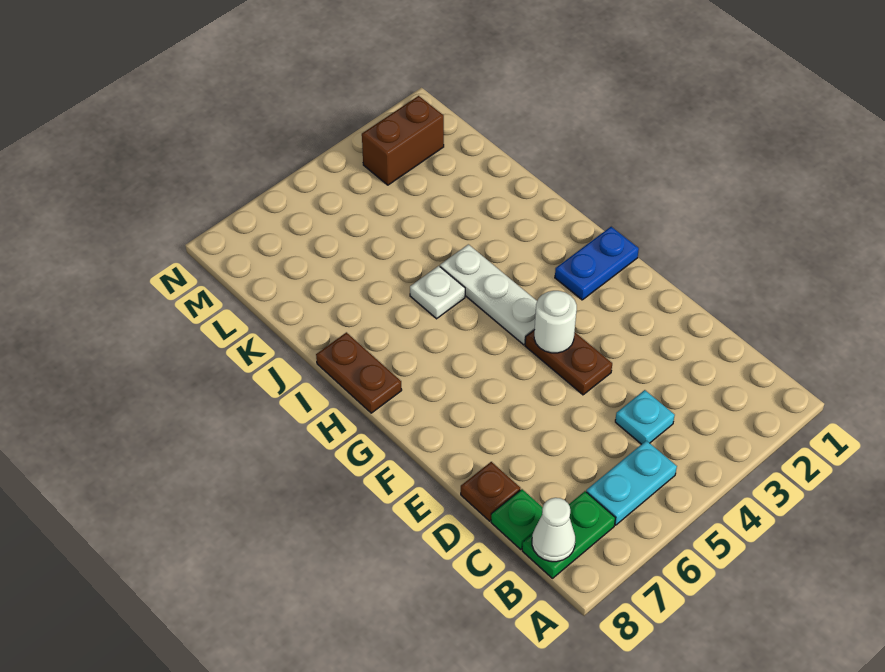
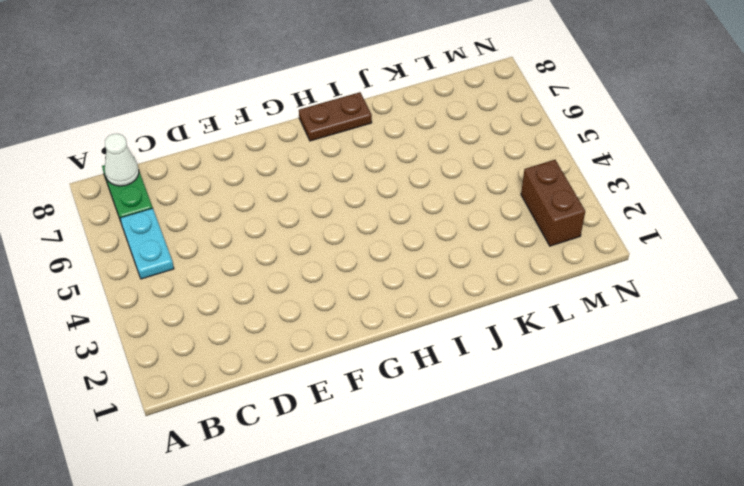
none -> cyan 1x1 plate [615,390,675,444]
none -> green 1x1 plate [491,489,543,549]
none -> brown 1x1 plate [461,462,520,521]

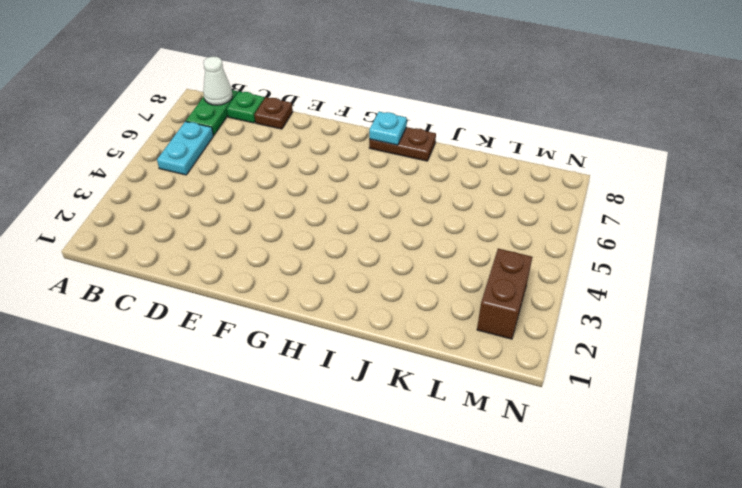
cyan 1x1 plate [369,112,407,145] -> cyan 1x1 plate moved to [615,390,675,444]
none -> brown 1x2 plate [525,331,612,395]
none -> blue 1x2 plate [555,227,639,300]
none -> white 1x3 plate [440,244,537,345]

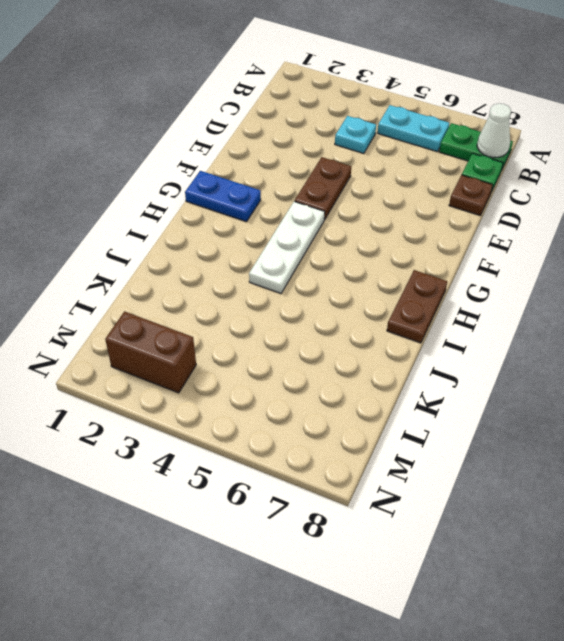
none -> white 1x1 plate [410,266,465,319]
none -> white 1x1 round brick [534,291,577,353]

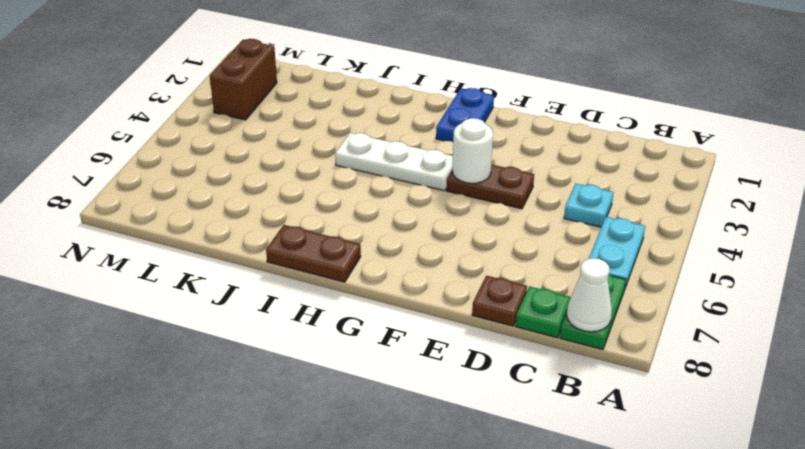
none -> white 1x1 plate [410,266,465,319]

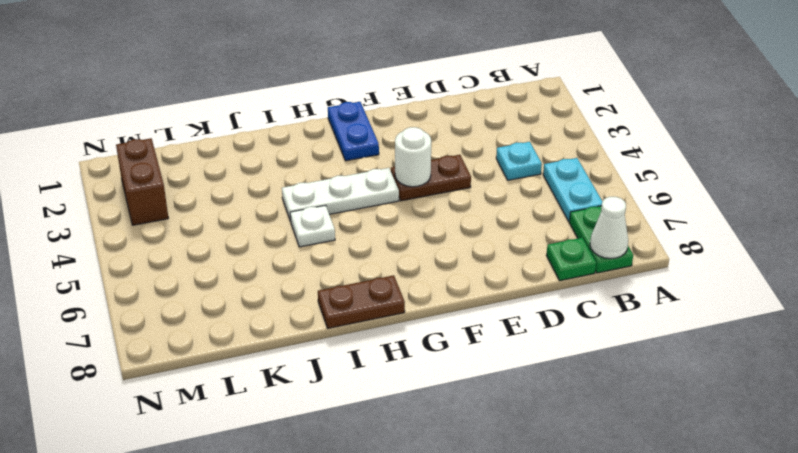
none -> brown 1x1 plate [461,462,520,521]

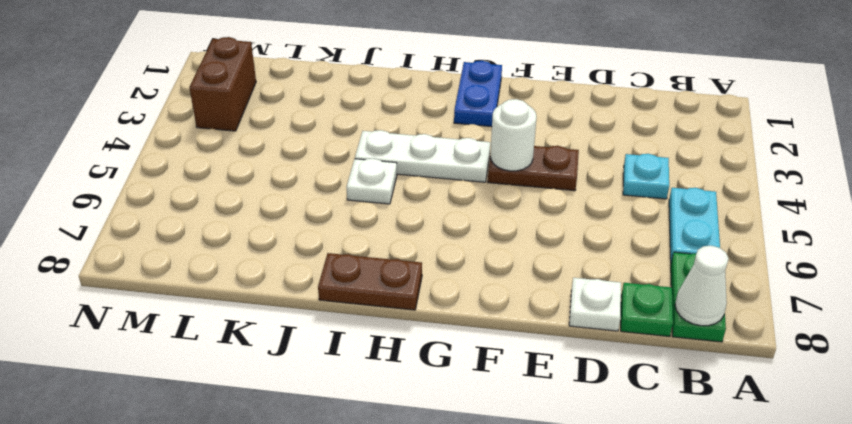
white 1x1 plate [569,278,621,331] -> brown 1x1 plate [461,462,520,521]

